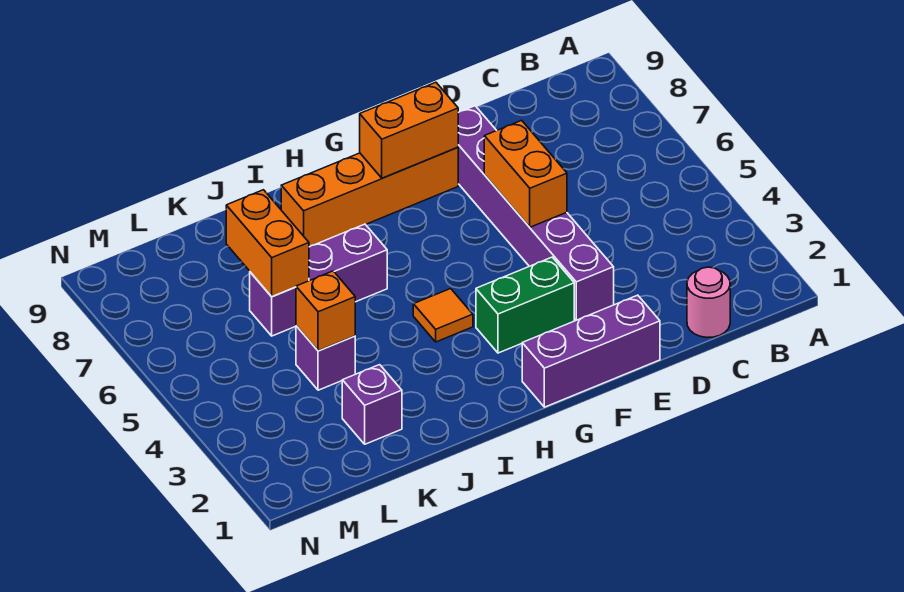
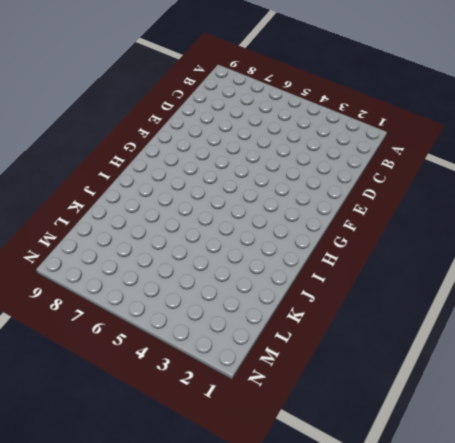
none -> pink 1x1 round brick [687,267,730,337]
none -> purple 1x3 brick [522,295,660,407]
none -> purple 1x6 brick [458,106,614,320]

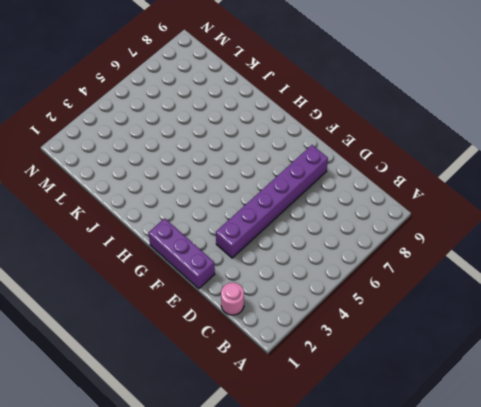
none -> green 1x2 brick [476,257,574,353]
none -> orange 1x4 brick [281,148,458,247]
none -> orange 1x1 tile [413,289,473,342]

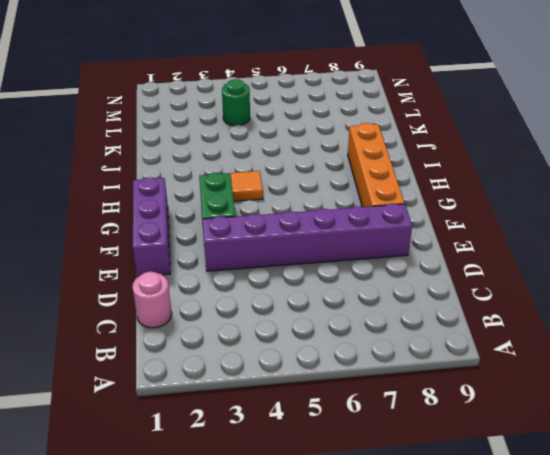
green 1x1 round brick [222,79,250,126] -> none
none -> purple 1x3 brick [250,224,387,336]
none -> purple 1x1 brick [342,365,402,444]
none -> purple 1x1 brick [296,326,355,390]

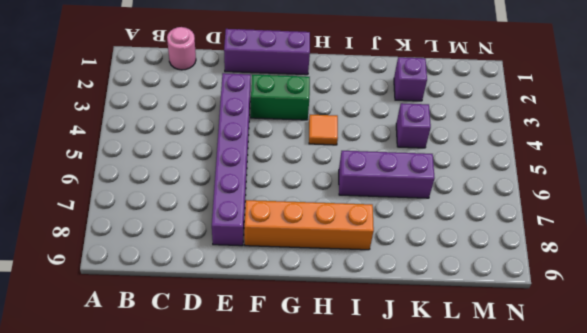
none -> orange 1x2 brick [484,120,567,227]
none -> orange 1x2 brick [360,82,458,178]
none -> orange 1x1 brick [296,271,355,351]

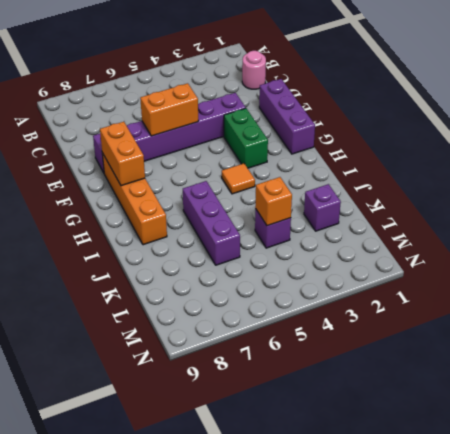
none -> orange 1x2 brick [226,190,309,297]

